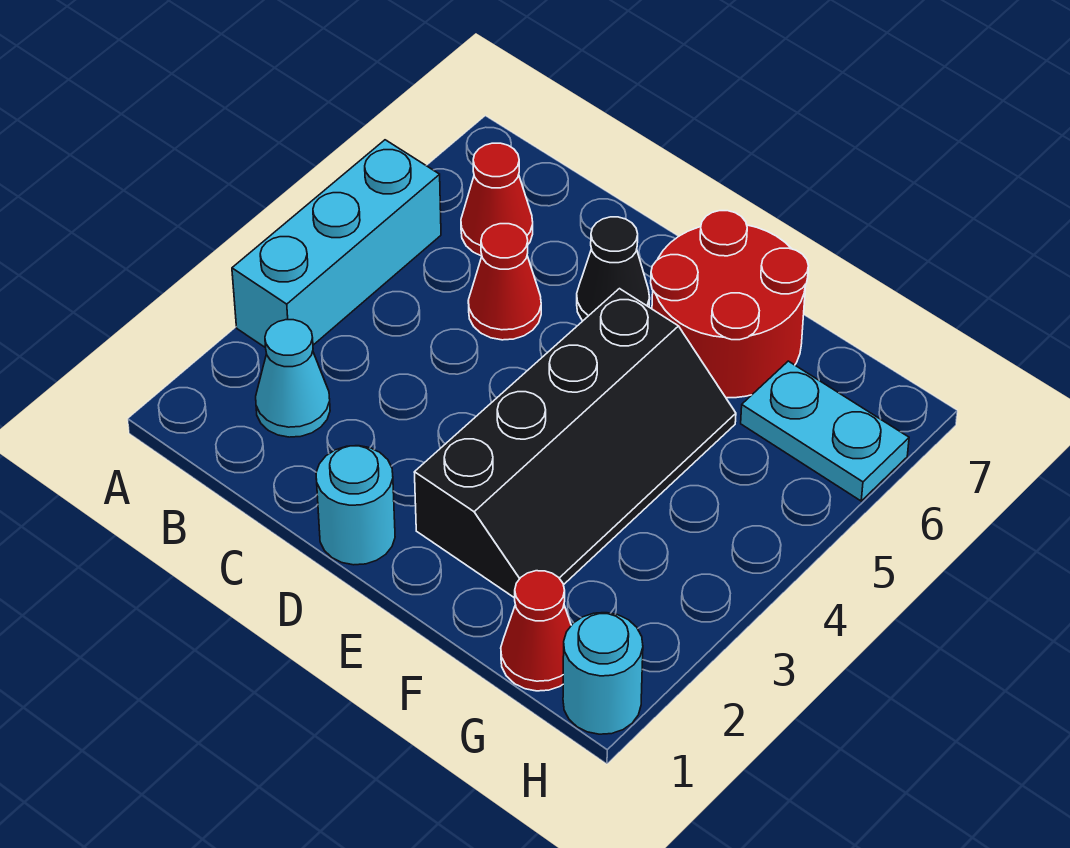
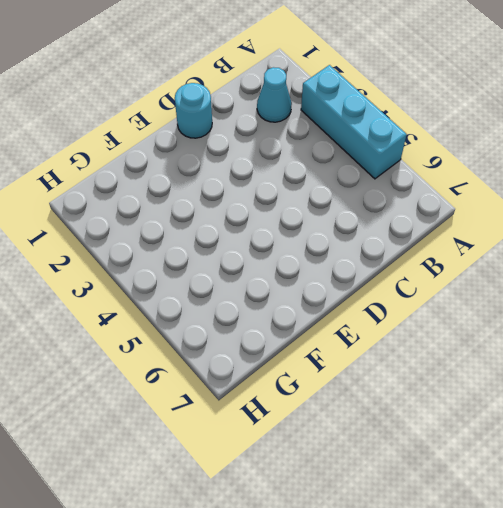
none -> red 1x1 cone [461,143,533,256]
none -> red 1x1 cone [468,224,541,340]

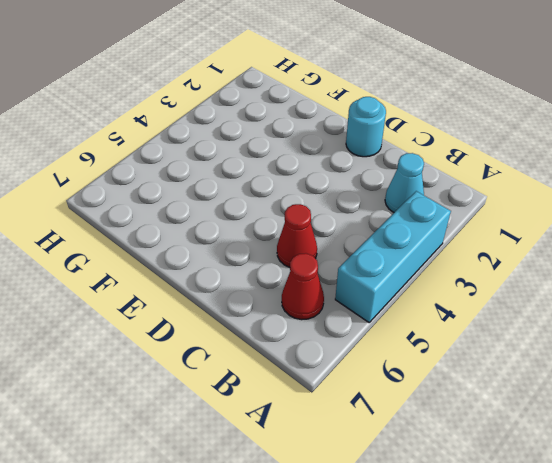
none -> black 1x1 cone [577,217,650,321]
none -> black 2x4 slope [414,289,736,598]

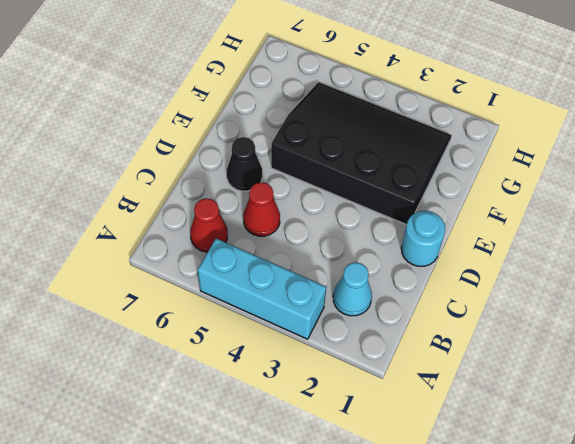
black 3x4 slope [271,82,452,225] -> black 2x4 slope [414,289,736,598]
none -> red 2x2 round brick [651,211,808,398]
none -> red 1x1 cone [501,571,571,691]

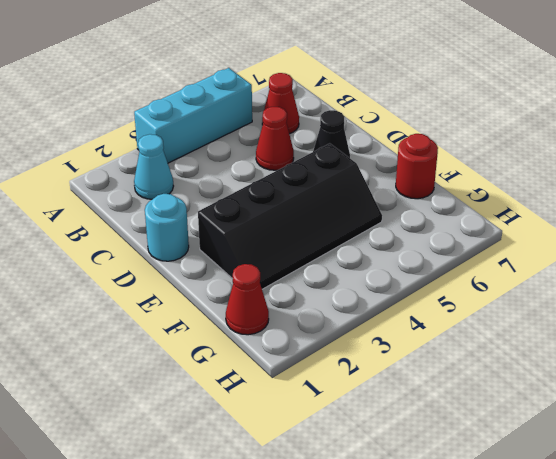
red 1x1 round brick [396,134,438,199] -> red 2x2 round brick [651,211,808,398]
none -> cyan 1x2 plate [741,361,909,501]
none -> cyan 1x1 round brick [563,613,643,734]

